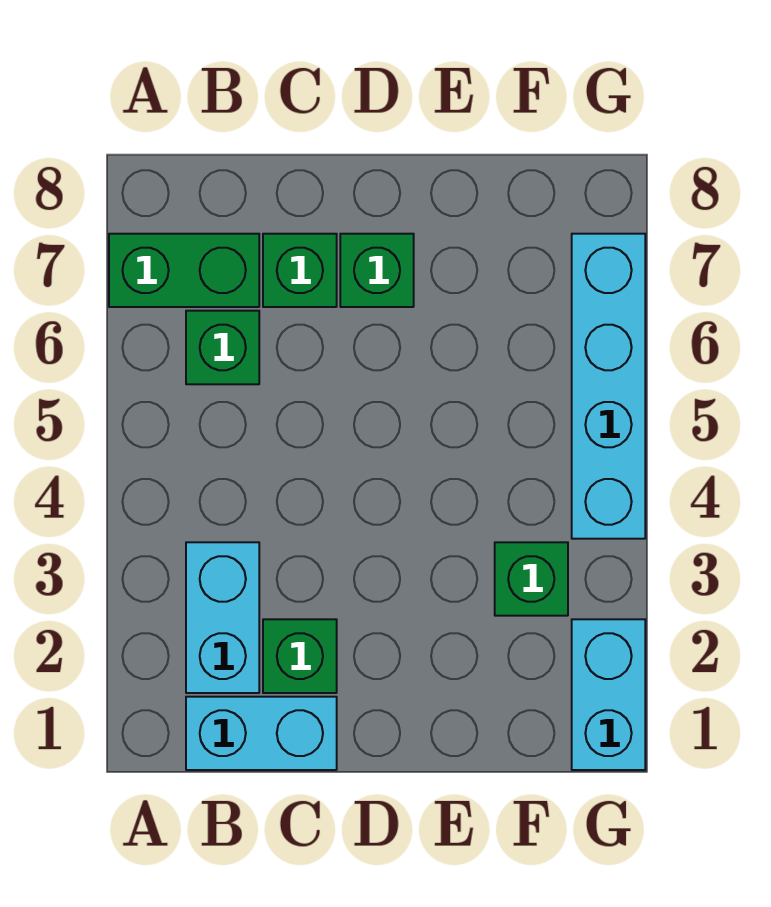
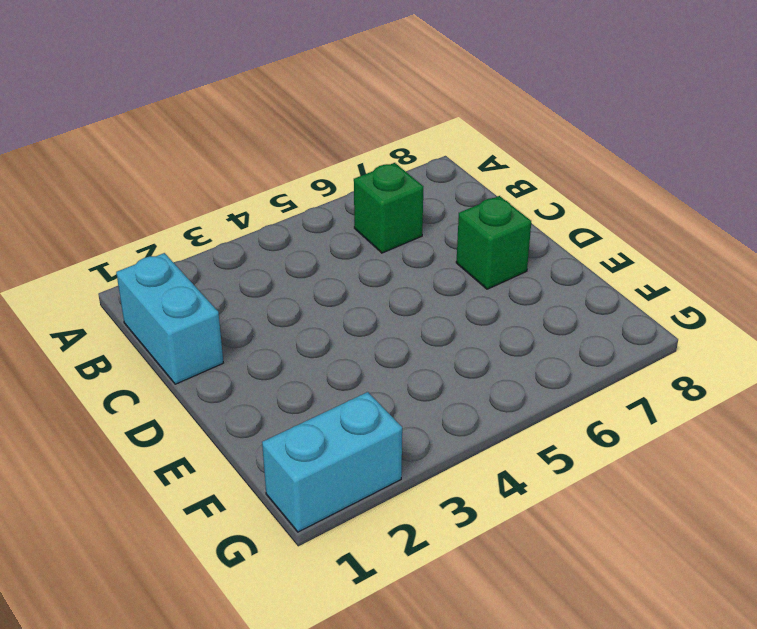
none -> green 1x2 brick [109,234,259,307]
none -> cyan 1x2 brick [186,542,259,693]

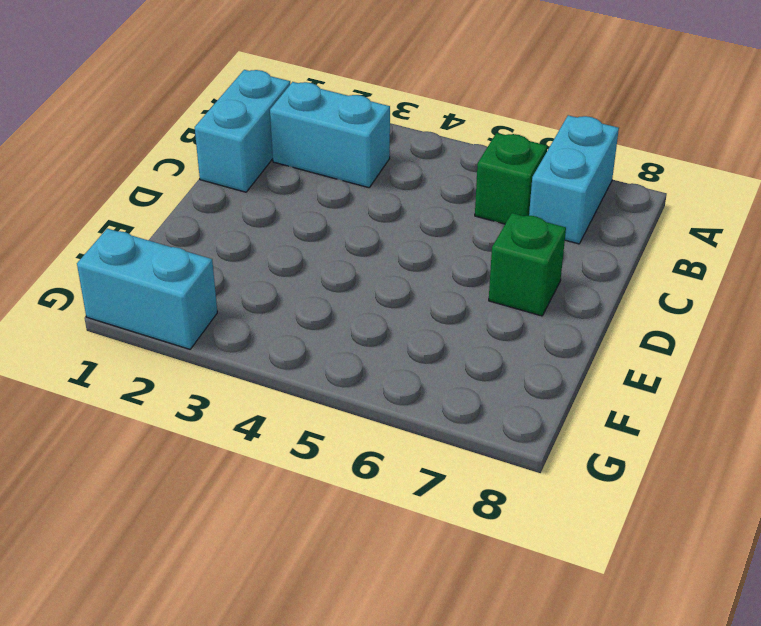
cyan 1x2 brick [529,115,619,244] -> green 1x2 brick [109,234,259,307]
none -> green 1x1 brick [263,619,337,693]
none -> green 1x1 brick [263,234,337,307]

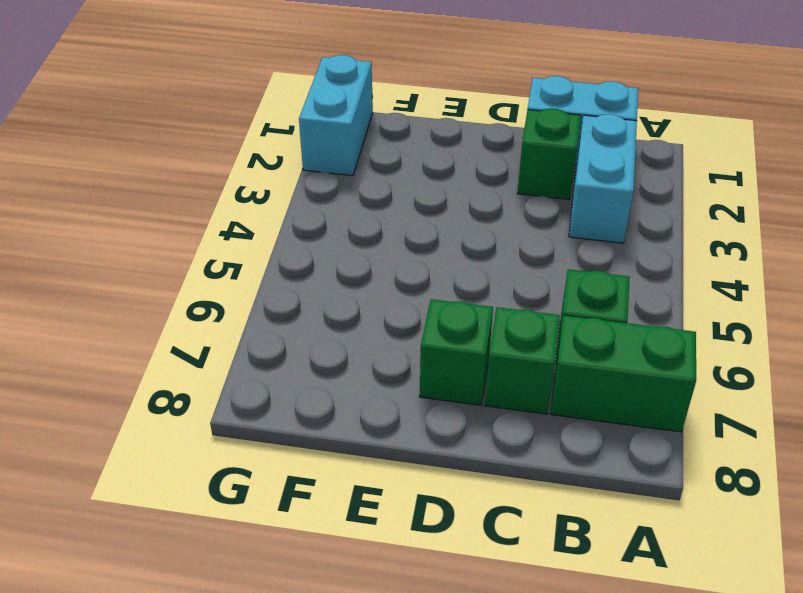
none -> green 1x1 brick [495,542,568,616]
none -> cyan 1x4 brick [572,234,645,539]

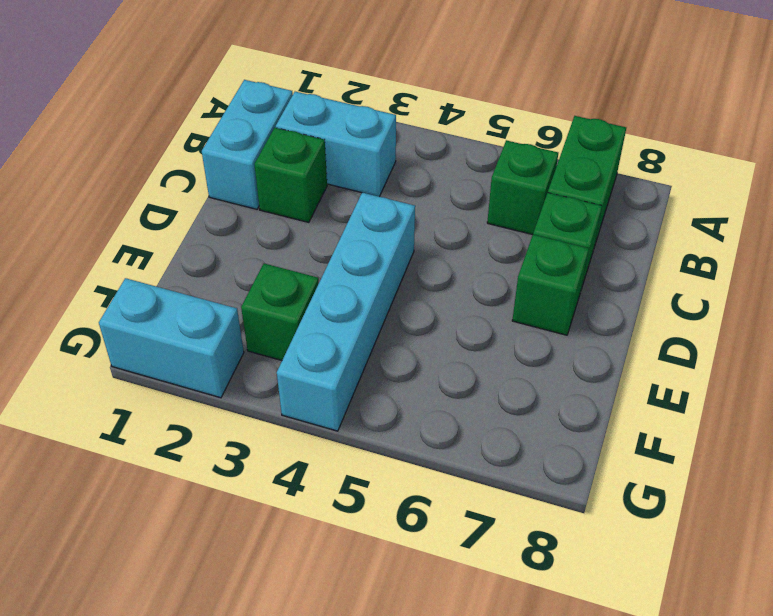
cyan 1x4 brick [277,193,415,431] -> cyan 1x4 brick turned to [572,234,645,539]

